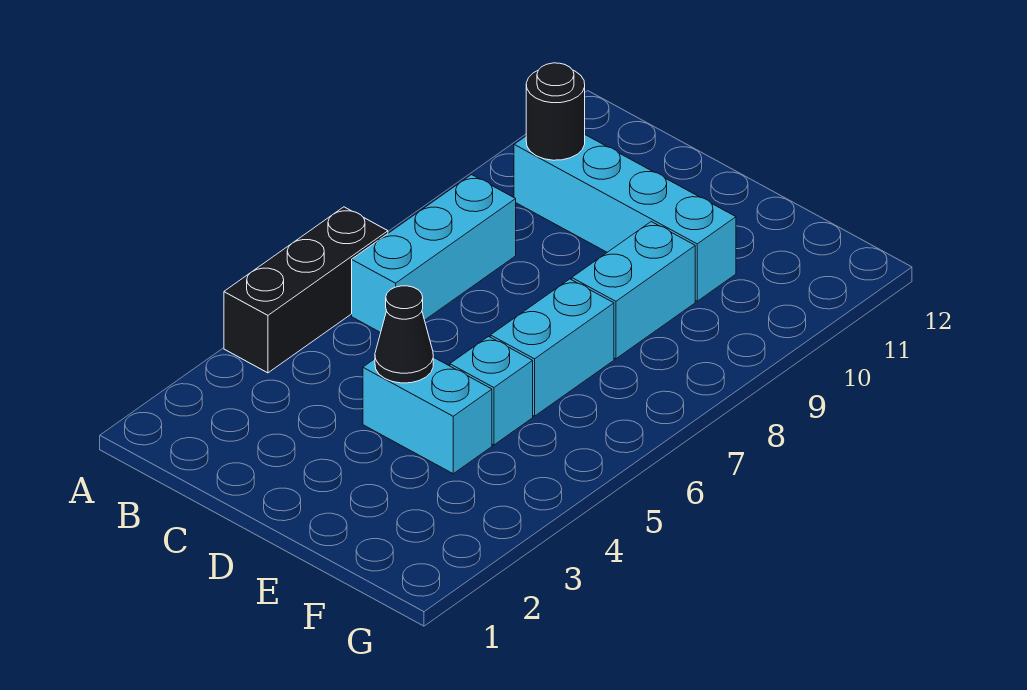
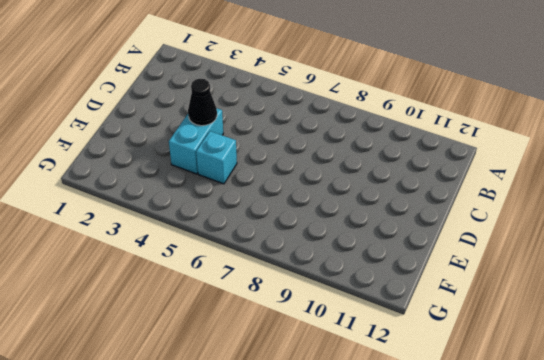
none -> black 1x3 brick [224,207,388,373]
none -> cyan 1x3 brick [352,175,516,333]

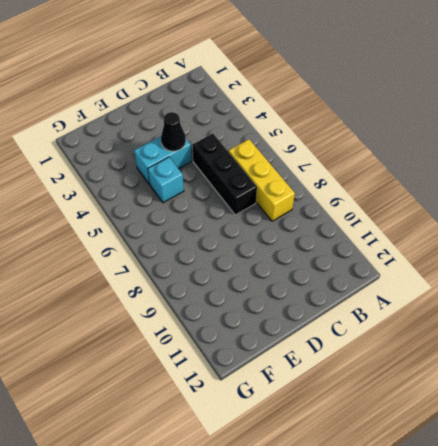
yellow 1x3 brick [229,139,295,221] -> cyan 1x3 brick [352,175,516,333]
black 1x3 brick [192,134,257,215] -> black 1x3 brick moved to [224,207,388,373]
none -> cyan 1x4 brick [514,135,736,301]
none -> cyan 1x2 brick [490,279,614,416]

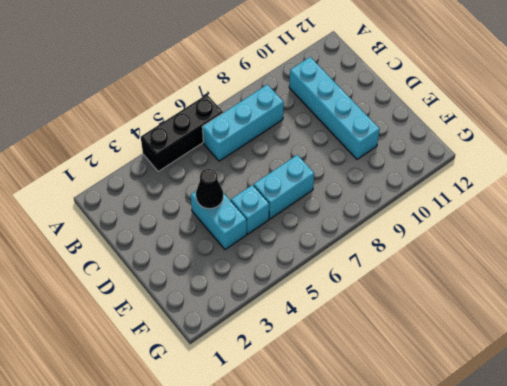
none -> cyan 1x2 brick [572,222,695,359]
none -> black 1x1 round brick [526,63,585,160]

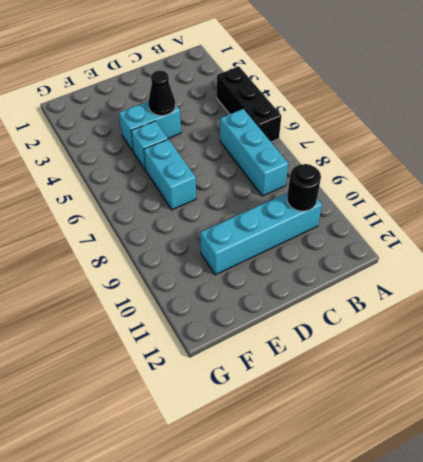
none -> cyan 1x2 brick [572,222,695,359]

